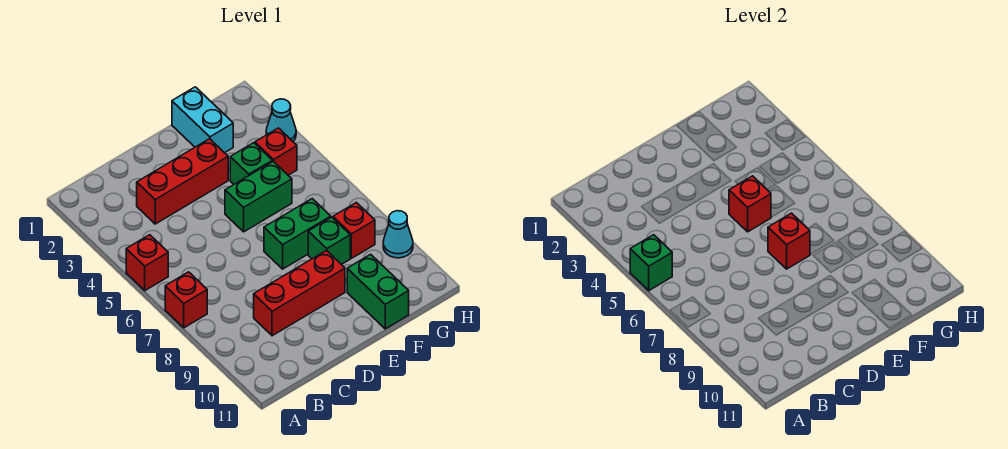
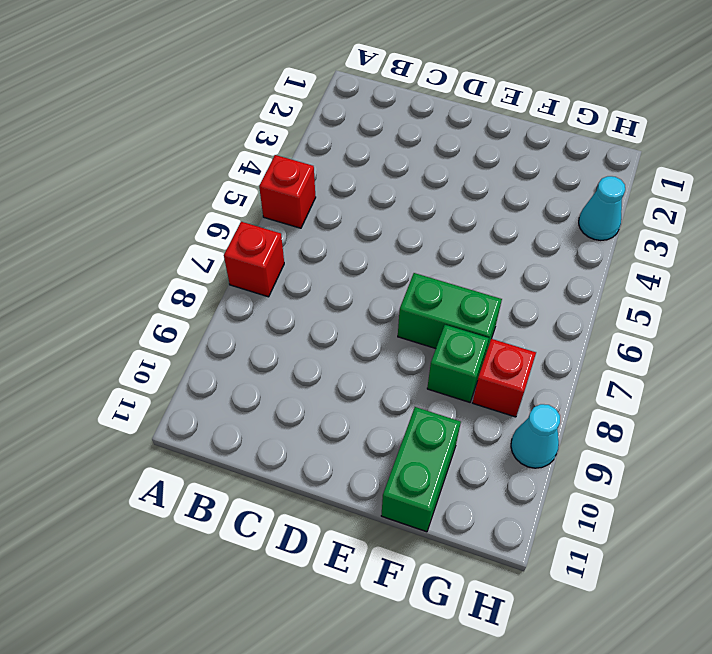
none -> red 1x3 brick [137,139,228,224]
none -> red 1x3 brick [254,250,345,336]
none -> green 1x2 brick [225,161,292,232]

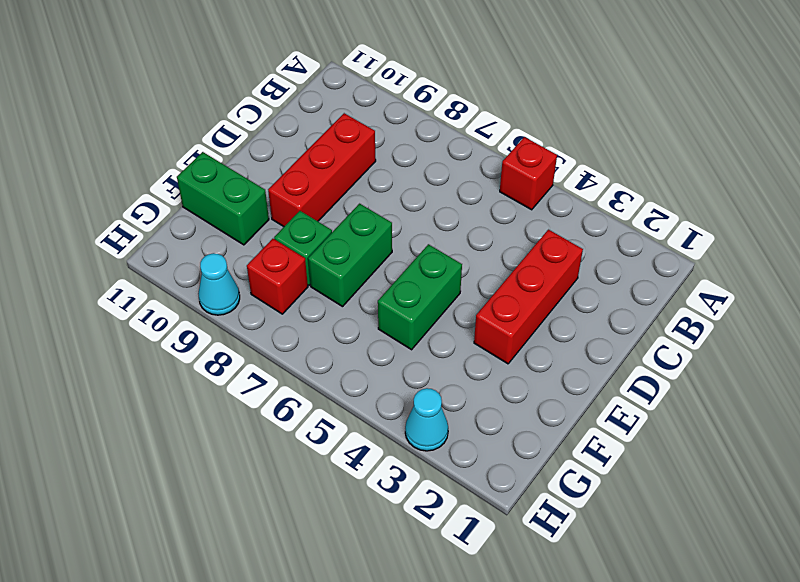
none -> red 1x1 brick [165,272,207,328]
none -> cyan 1x2 brick [172,87,233,153]
none -> green 1x1 brick [230,143,272,184]

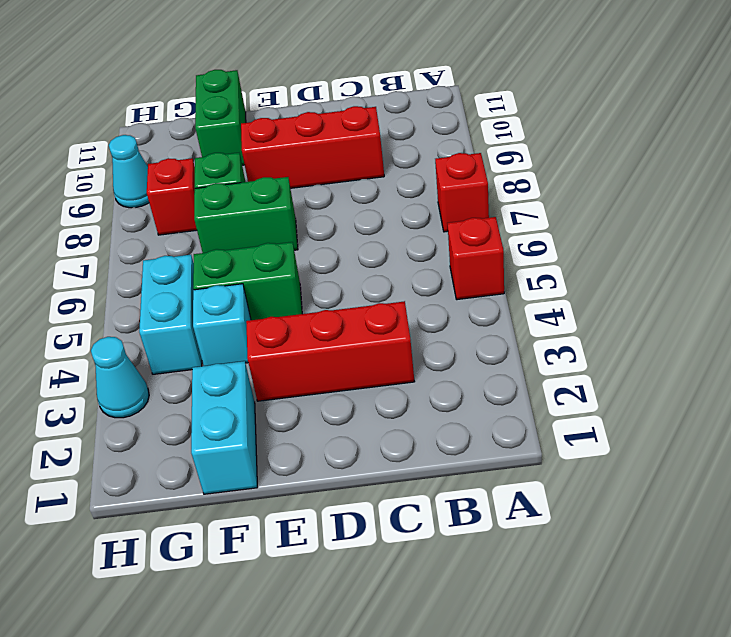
cyan 1x1 brick [193,284,251,366] -> green 1x1 brick [230,143,272,184]
cyan 1x2 brick [139,255,202,374] -> red 1x1 brick [255,128,297,175]
none -> green 1x1 brick [630,235,672,291]
none -> red 1x1 brick [729,176,771,232]
none -> red 1x1 brick [768,213,810,269]

